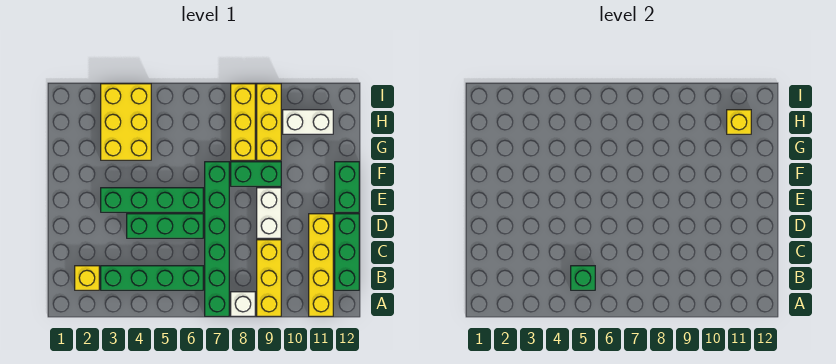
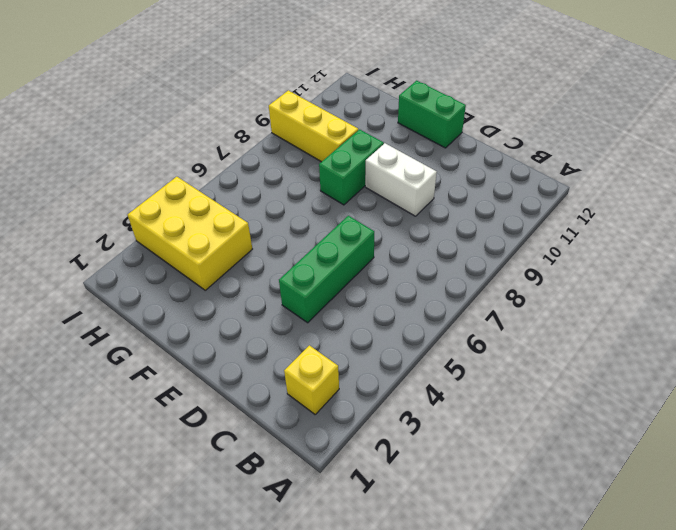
none -> green 1x6 brick [205,162,229,316]
none -> white 1x1 brick [231,292,255,316]
none -> yellow 1x3 brick [257,240,281,316]

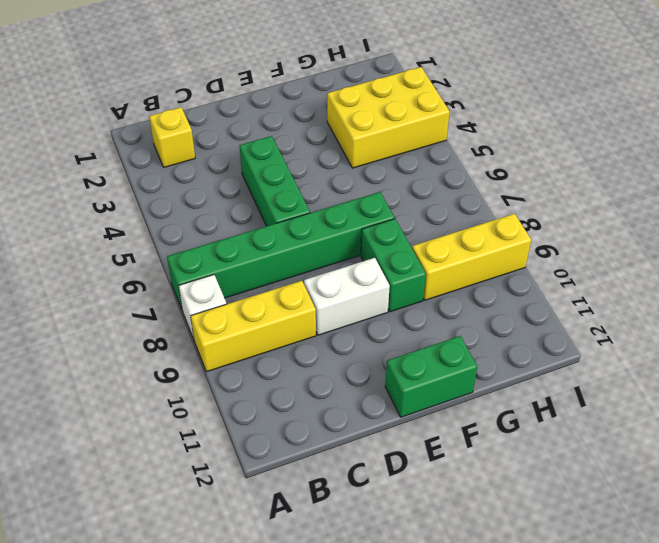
none -> yellow 1x4 brick [309,214,333,316]
none -> green 1x4 brick [101,266,203,290]
none -> green 1x3 brick [335,214,359,290]

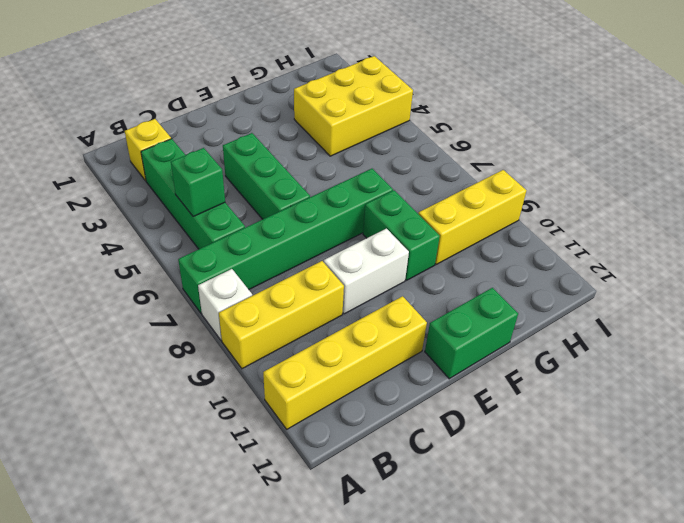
none -> green 1x3 brick [335,214,359,290]
none -> green 1x4 brick [101,188,203,212]
none -> yellow 1x3 brick [231,84,255,160]

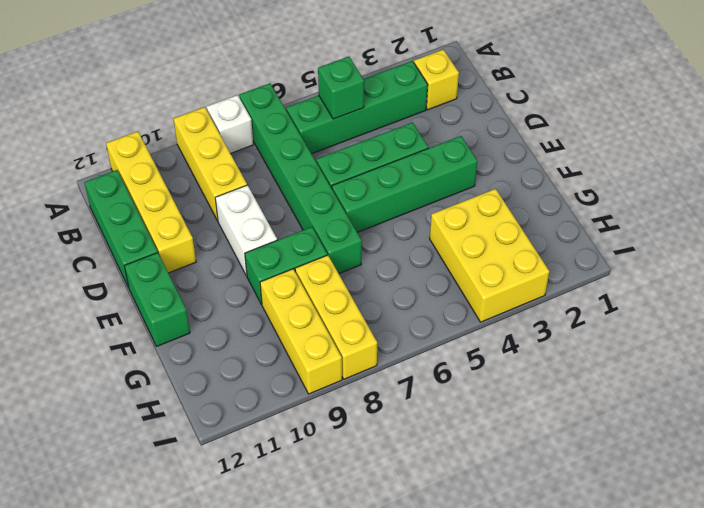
none -> white 1x2 brick [283,110,333,134]
none -> yellow 1x1 brick [727,110,751,134]

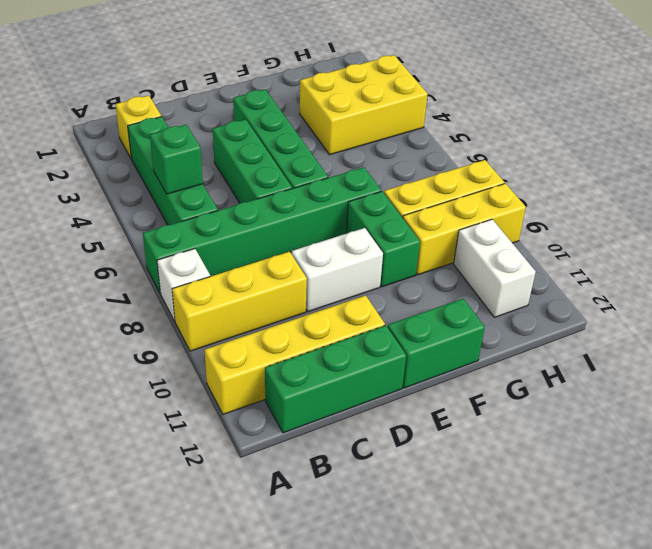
none -> yellow 1x1 brick [727,110,751,134]

